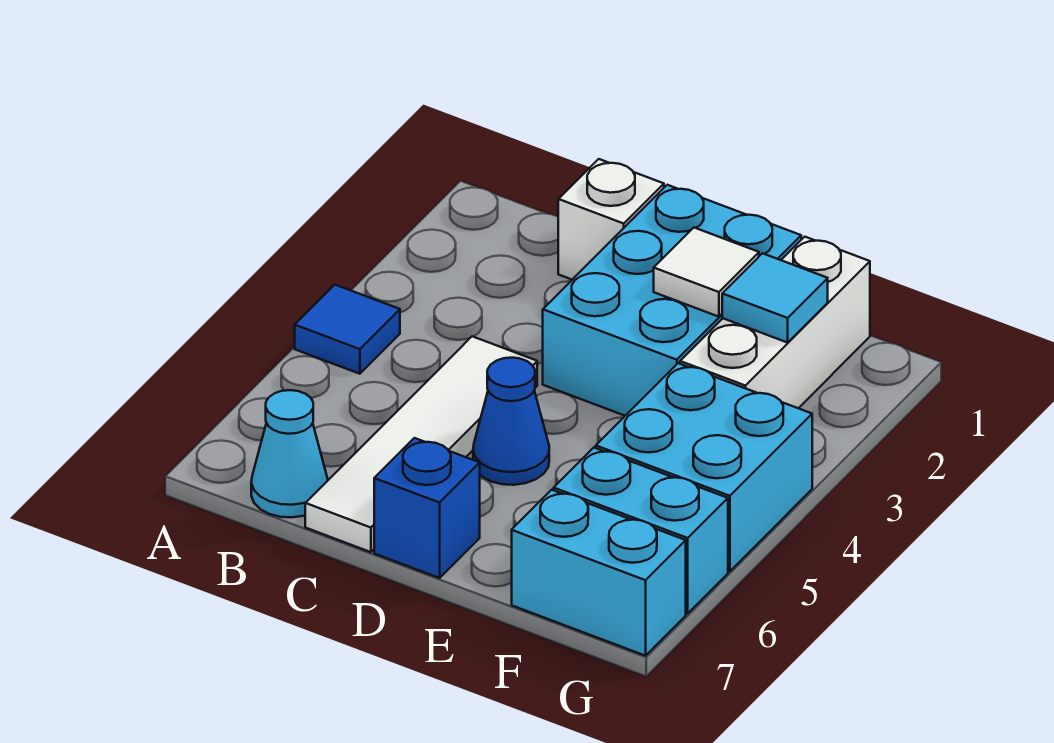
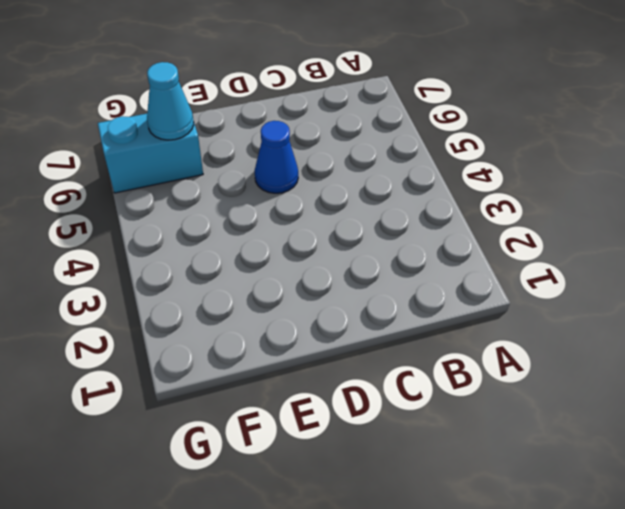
cyan 1x1 cone [147,62,194,140] -> cyan 1x1 cone moved to [251,390,328,517]
none -> blue 1x1 tile [295,285,400,374]
none -> white 1x1 brick [558,159,664,280]
none -> white 1x4 tile [305,336,537,552]

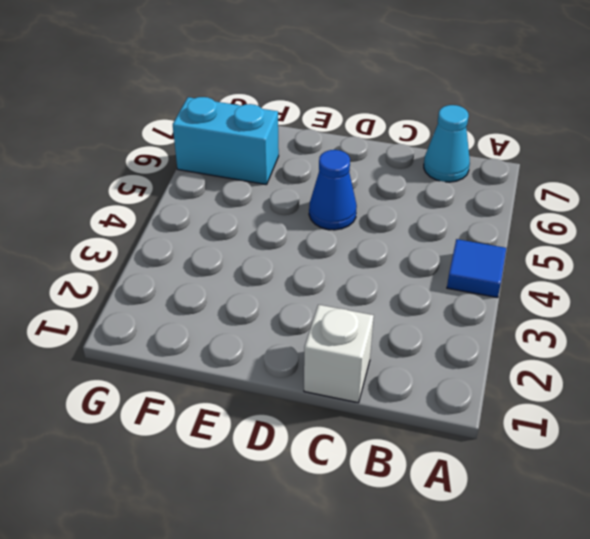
none -> white 1x4 tile [305,336,537,552]
none -> cyan 2x3 brick [543,185,801,416]
none -> blue 1x1 brick [374,438,480,578]

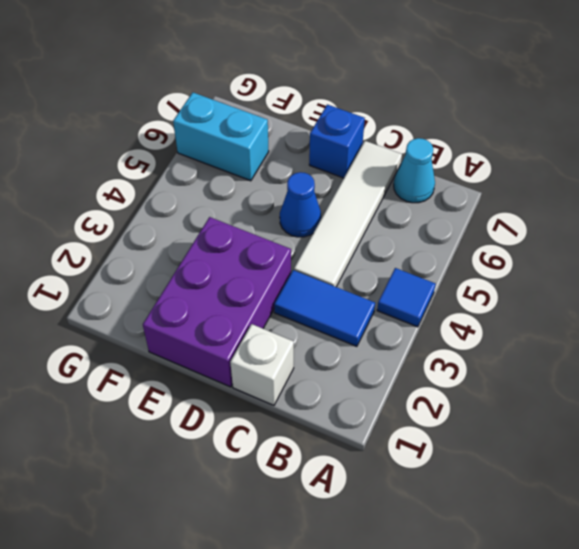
blue 1x2 tile [274,270,375,346] -> none
purple 2x3 brick [143,217,291,387] -> cyan 2x3 brick [543,185,801,416]
none -> white 1x3 brick [680,237,870,408]
none -> cyan 2x2 brick [596,363,812,571]
none -> cyan 1x2 brick [512,490,686,656]

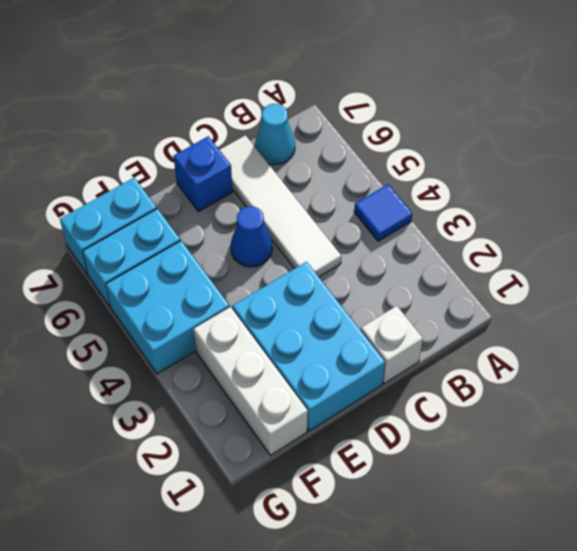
none -> white 1x1 tile [654,228,759,317]
none -> cyan 1x1 tile [722,253,828,343]

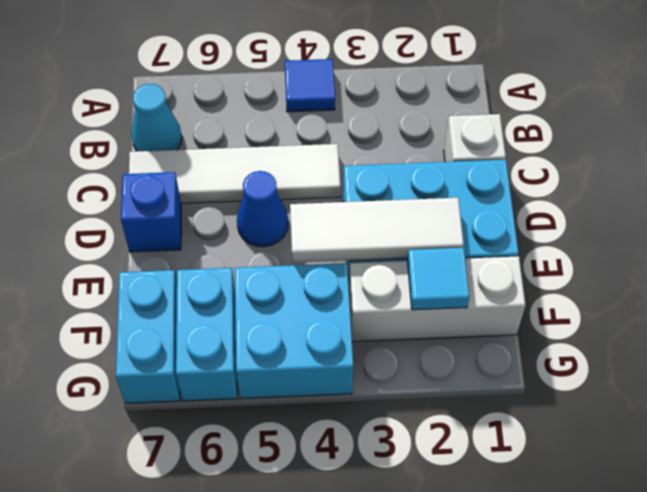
white 1x3 tile [290,198,464,263] -> white 1x1 tile [654,228,759,317]

